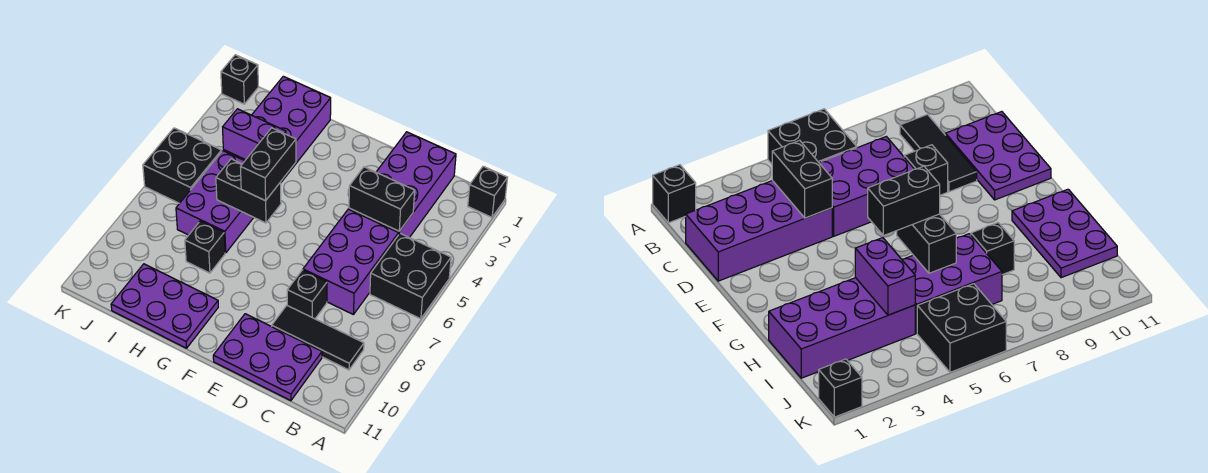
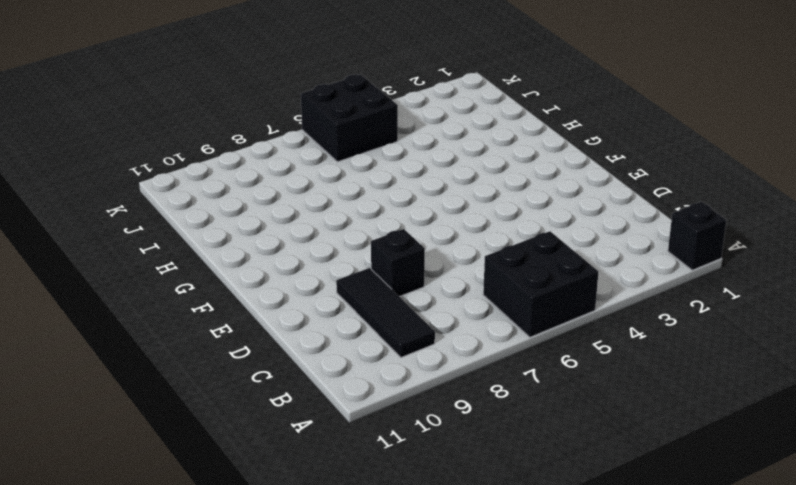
none -> purple 2x4 brick [349,132,456,238]
none -> purple 2x3 brick [303,209,399,315]
none -> purple 2x3 plate [213,314,322,401]

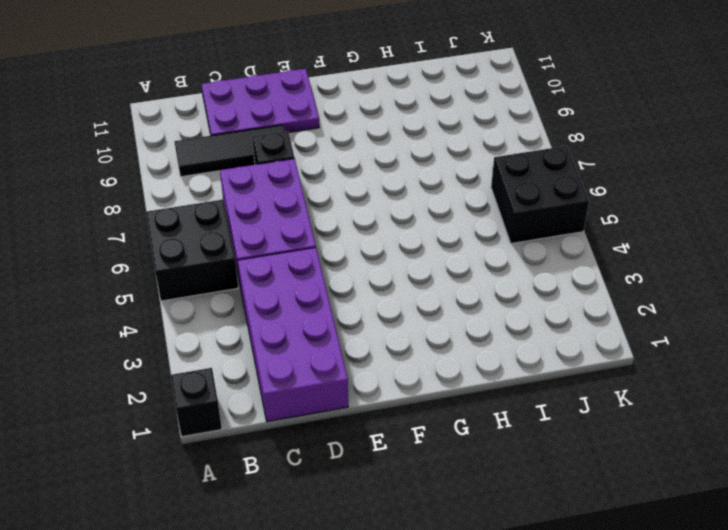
none -> purple 2x3 plate [111,264,218,348]
none -> purple 2x4 brick [223,76,331,182]
none -> purple 2x3 brick [176,151,254,253]

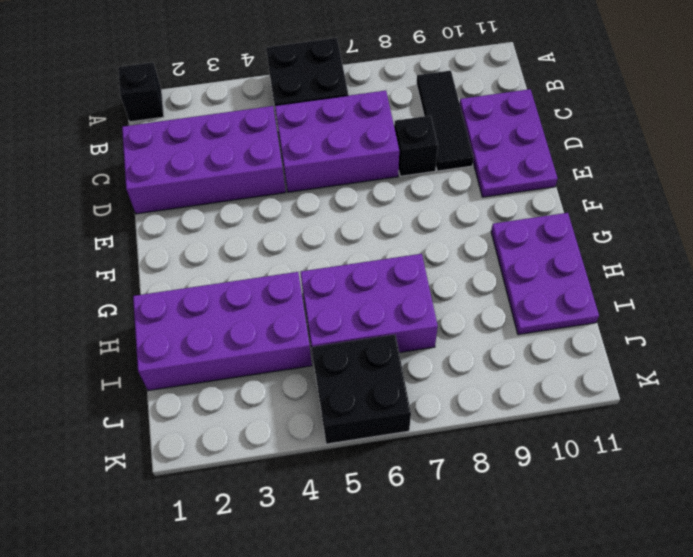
none -> black 1x1 brick [185,221,225,273]
none -> black 1x1 brick [221,55,258,104]
none -> black 1x2 brick [349,167,415,231]

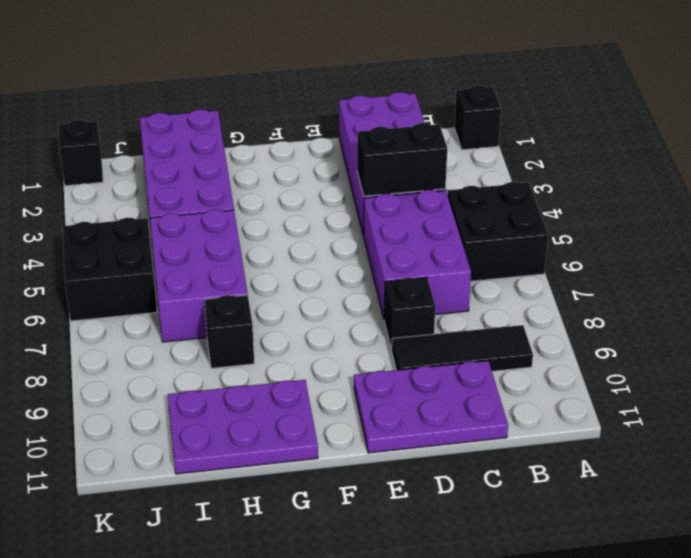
none -> black 1x2 brick [216,159,281,223]
none -> purple 1x2 brick [223,109,286,160]
none -> black 1x2 brick [241,128,296,201]

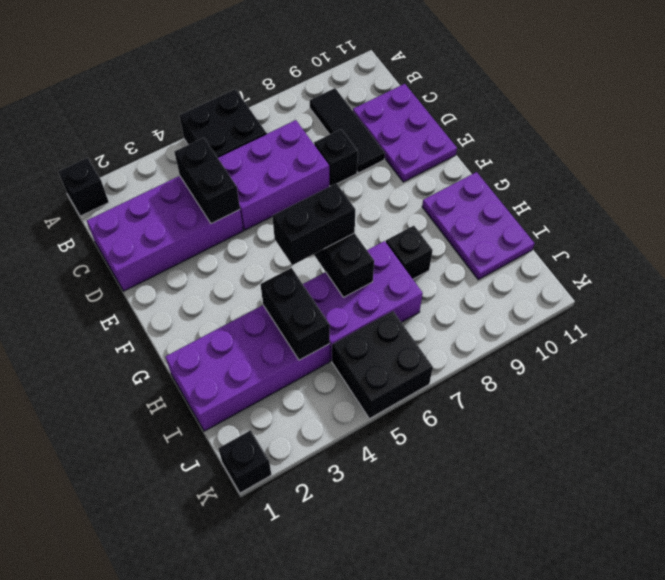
black 1x2 brick [261,268,330,360] -> purple 1x2 brick [223,109,286,160]

